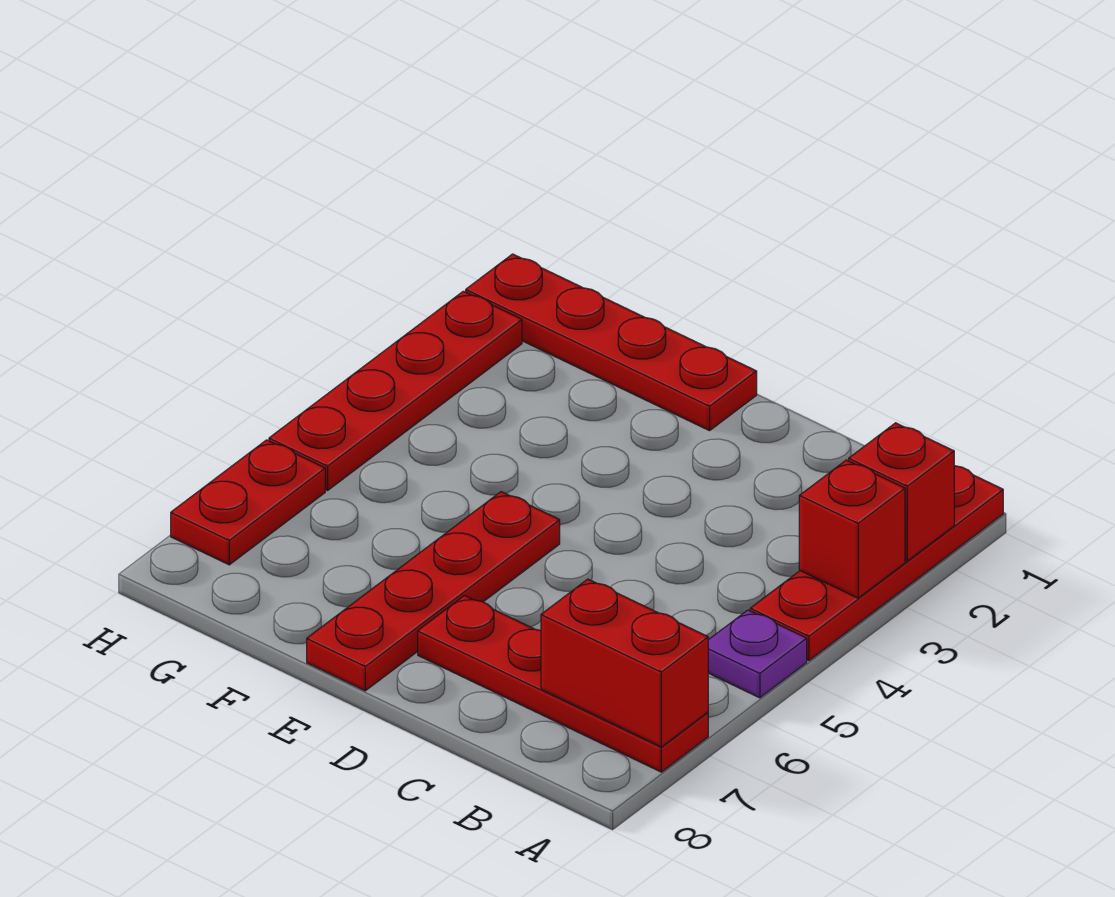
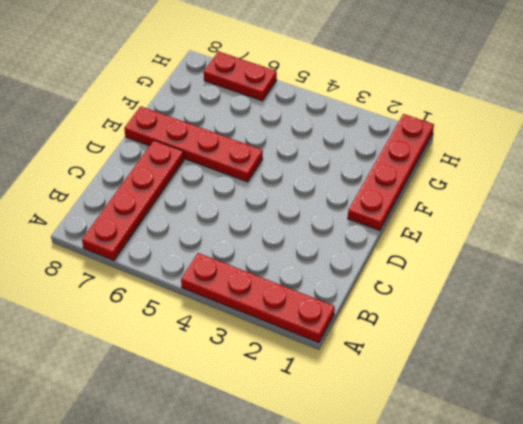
none -> purple 1x1 plate [708,610,807,698]
none -> red 1x4 plate [269,291,522,490]

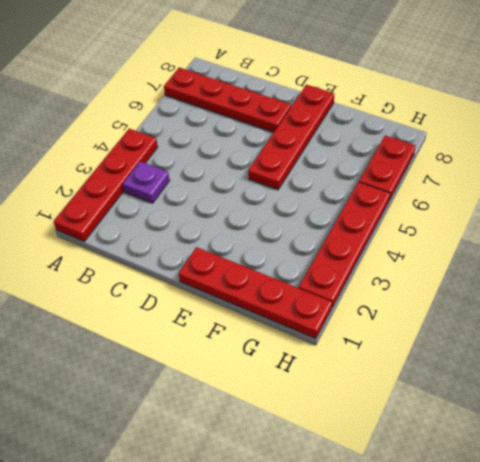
purple 1x1 plate [123,161,170,203] -> purple 1x1 plate moved to [708,610,807,698]
none -> red 1x1 brick [849,423,954,561]
none -> red 1x1 brick [799,460,905,598]

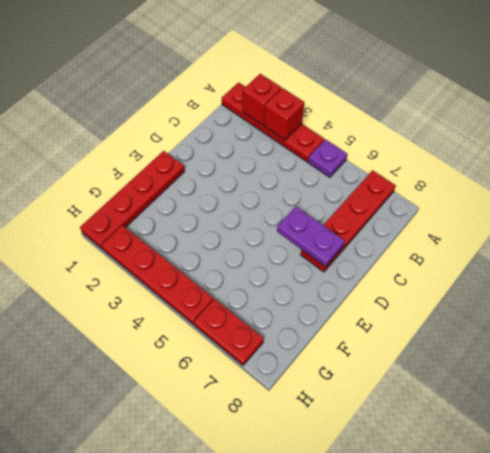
purple 1x2 plate [277,207,345,267] -> none
none -> red 1x4 plate [307,492,560,691]
none -> red 1x2 brick [541,579,708,747]

